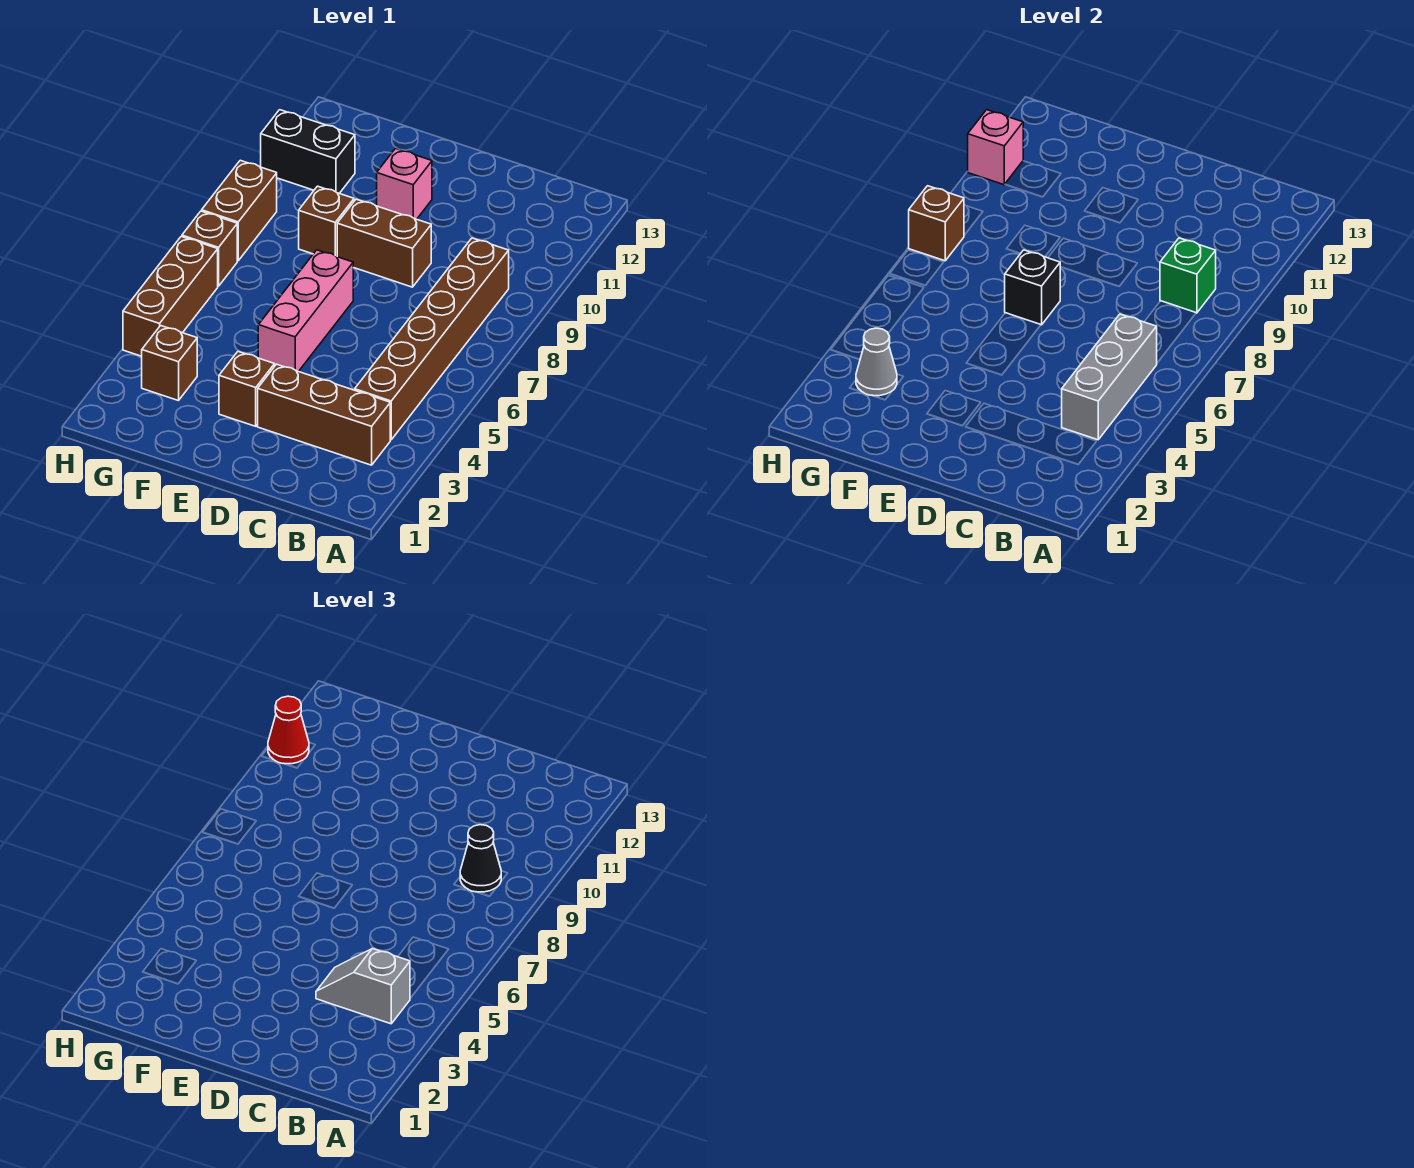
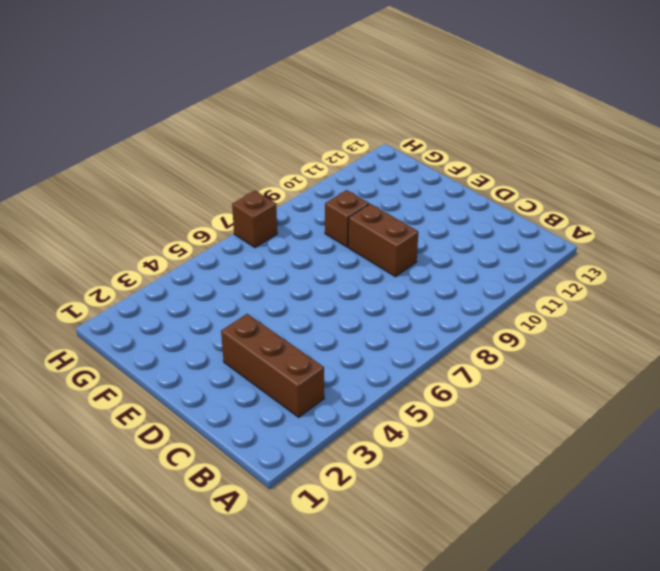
none -> brown 1x6 brick [355,238,509,440]
none -> brown 1x1 brick [219,352,275,426]
none -> pink 1x3 brick [258,250,353,371]

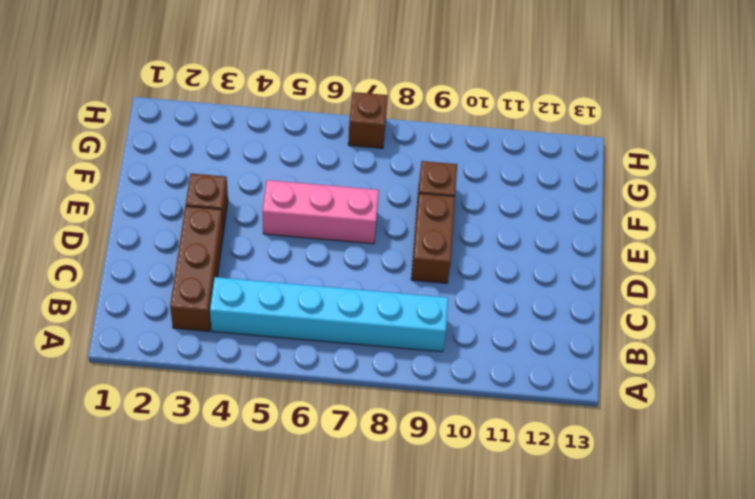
cyan 1x6 brick [210,277,448,352] -> brown 1x6 brick [355,238,509,440]
none -> pink 1x1 brick [377,149,432,219]
none -> brown 1x1 brick [142,326,197,401]
none -> black 1x2 brick [261,110,355,193]

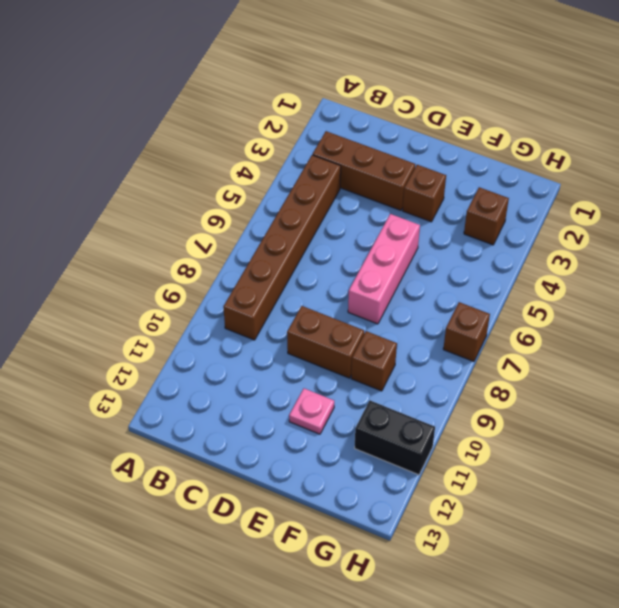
pink 1x1 plate [289,388,334,434] -> pink 1x1 brick [377,149,432,219]
none -> brown 1x3 brick [123,237,218,356]
none -> brown 1x2 brick [202,160,277,261]
none -> grey 1x3 brick [1062,314,1157,440]

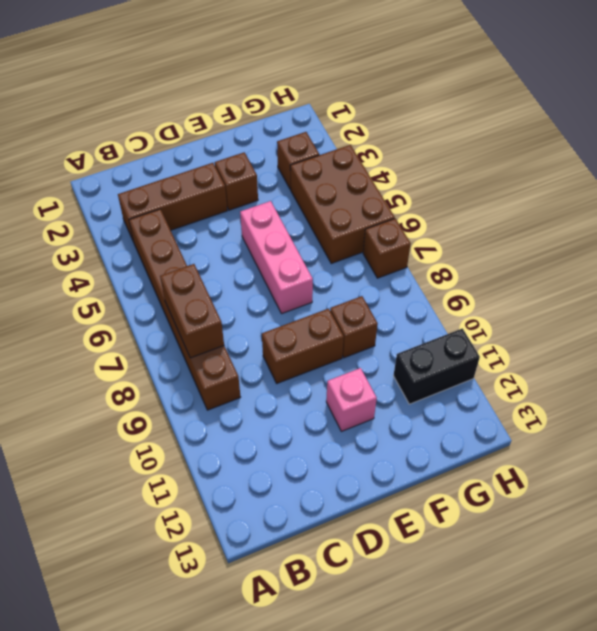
brown 1x2 brick [160,264,224,358] -> brown 1x2 brick moved to [202,160,277,261]
brown 2x3 brick [290,145,395,263] -> brown 1x3 brick [123,237,218,356]
none -> grey 1x3 brick [1062,314,1157,440]
none -> green 1x1 brick [1160,238,1216,313]
none -> black 1x1 brick [1005,250,1060,325]

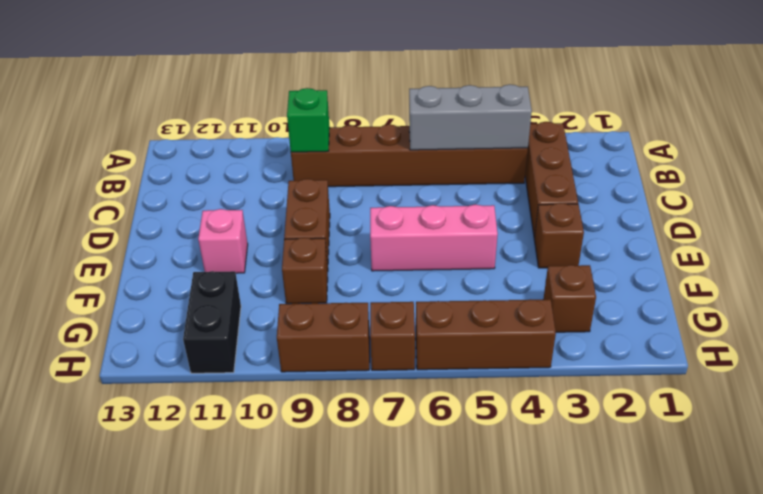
none -> black 1x1 brick [1005,250,1060,325]
none -> grey 1x1 cone [856,328,897,396]
none -> brown 1x1 brick [909,186,964,261]

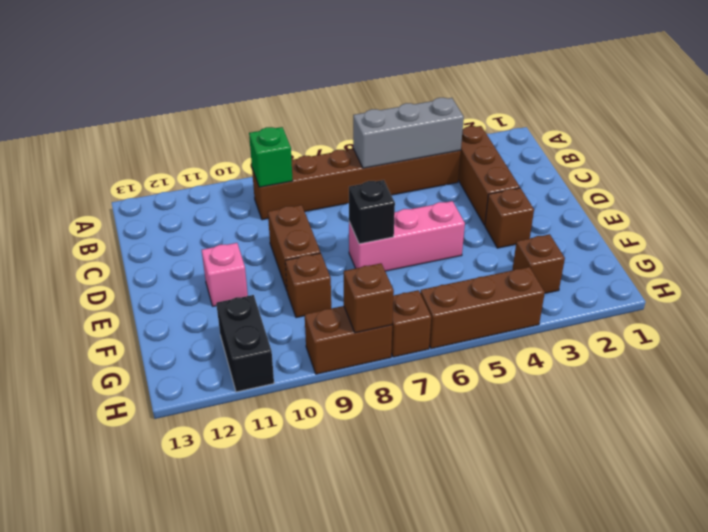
none -> grey 1x1 cone [856,328,897,396]
none -> pink 1x1 brick [968,110,1023,185]
none -> grey 1x2 slope [316,949,410,1024]

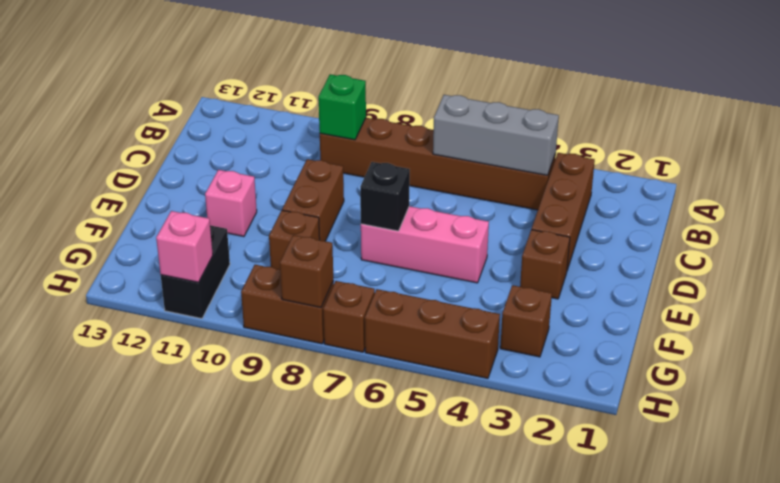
none -> grey 1x1 cone [856,328,897,396]
none -> grey 1x2 slope [316,949,410,1024]
none -> black 1x1 cone [460,825,501,892]

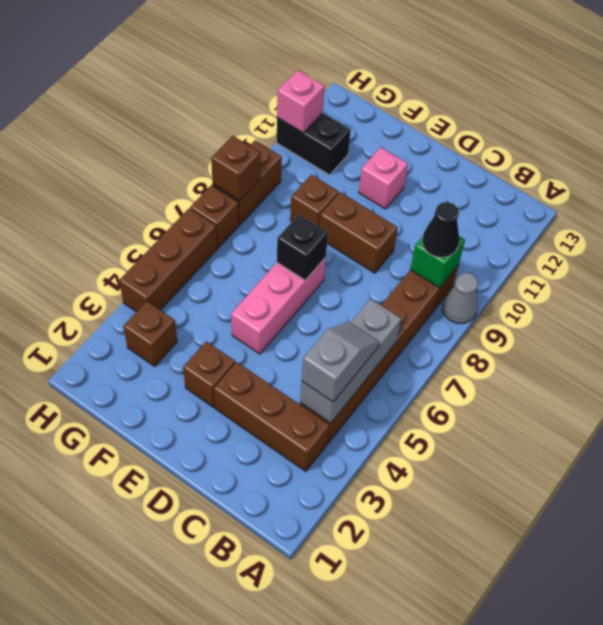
grey 1x1 cone [442,273,478,324] -> grey 1x1 cone moved to [856,328,897,396]
grey 1x2 slope [302,321,380,402] -> grey 1x2 slope turned to [316,949,410,1024]
none -> red 1x1 cone [268,696,309,764]

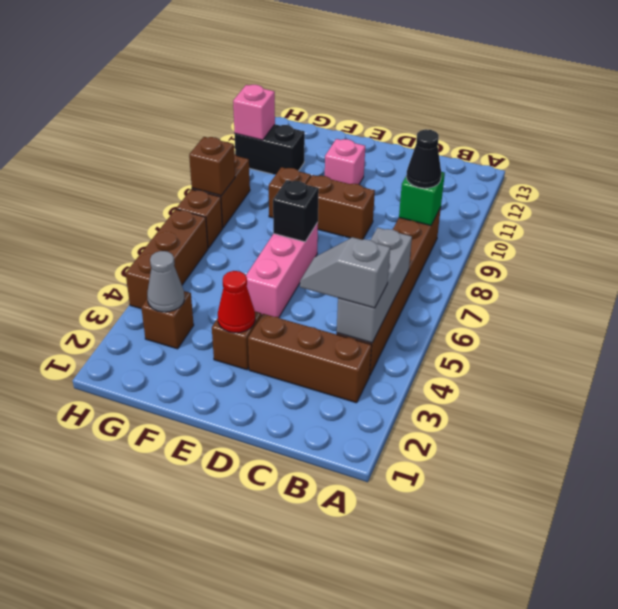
red 1x1 cone [218,271,255,333] -> red 1x1 cone moved to [268,696,309,764]

